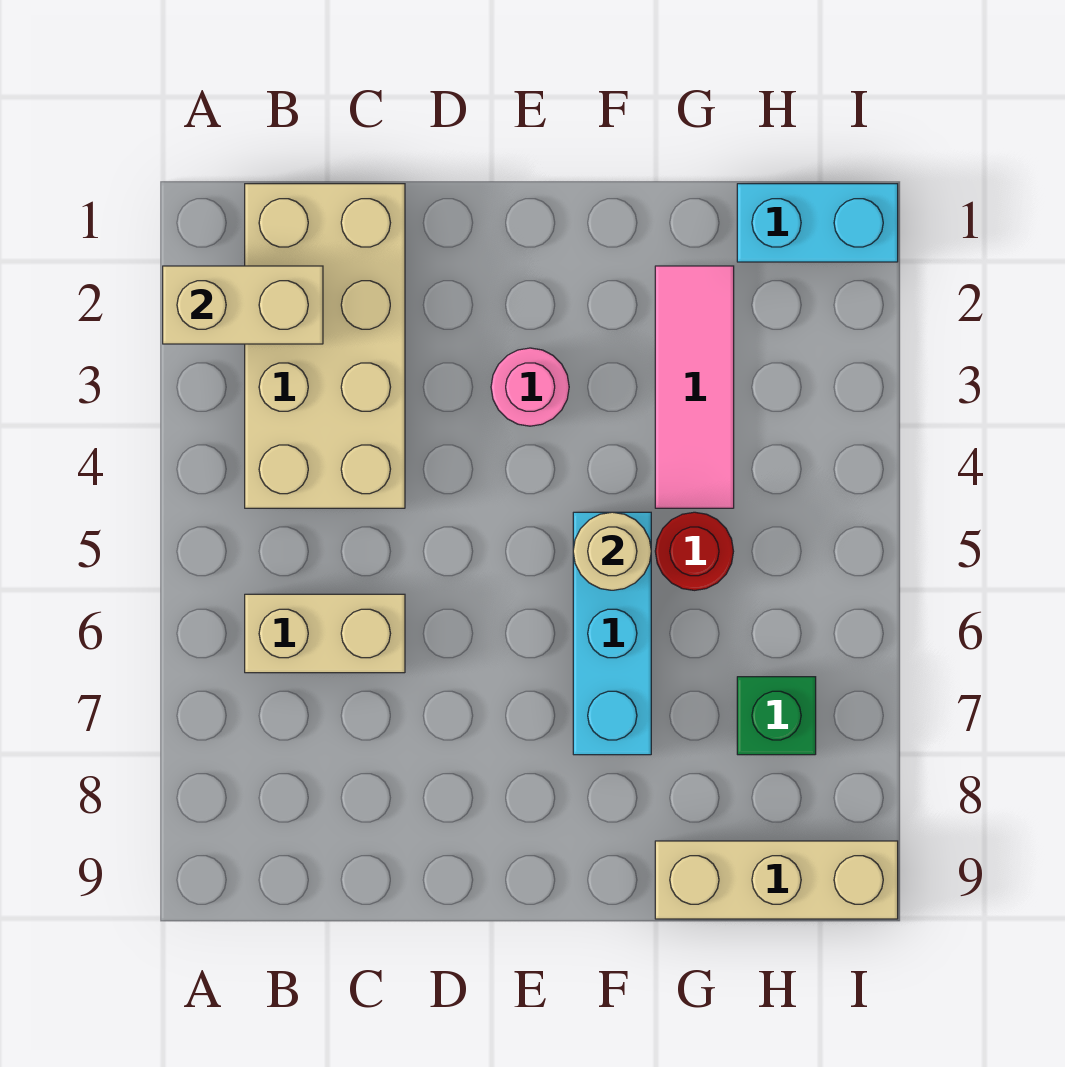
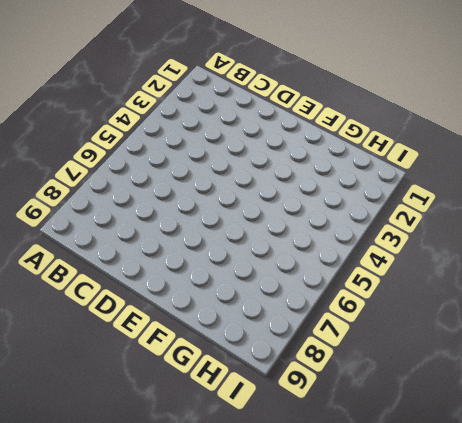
none -> tan 2x4 brick [245,184,405,508]
none -> tan 1x2 brick [245,594,405,673]

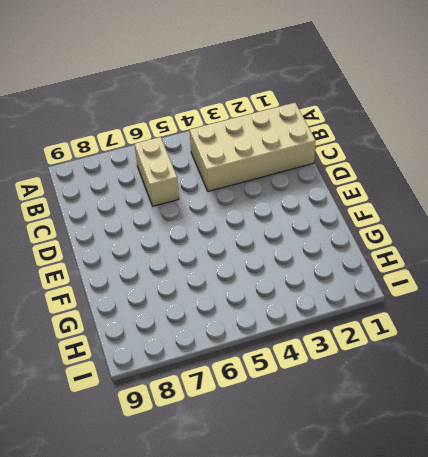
none -> pink 1x1 round brick [491,348,569,426]
none -> cyan 1x3 brick [573,512,651,755]

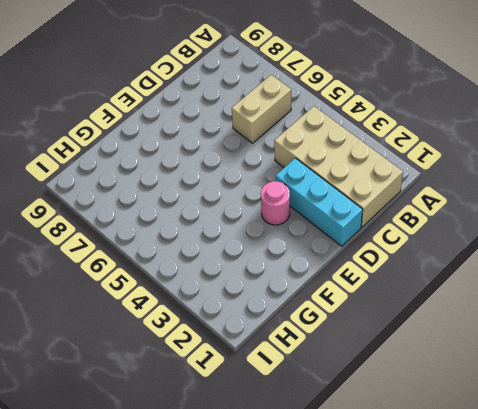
cyan 1x3 brick [276,158,363,246] -> cyan 1x3 brick moved to [573,512,651,755]
none -> pink 1x3 tile [655,266,734,508]
none -> red 1x1 round brick [655,512,733,590]

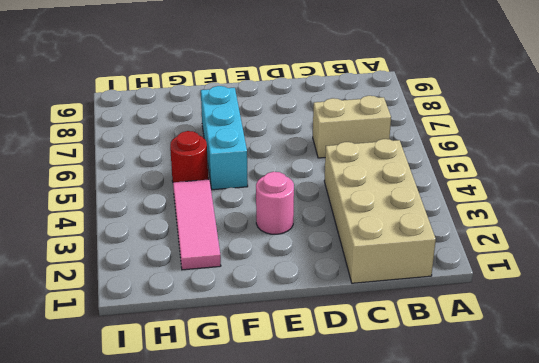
none -> tan 1x3 brick [655,841,898,919]
none -> cyan 1x2 brick [737,184,898,262]

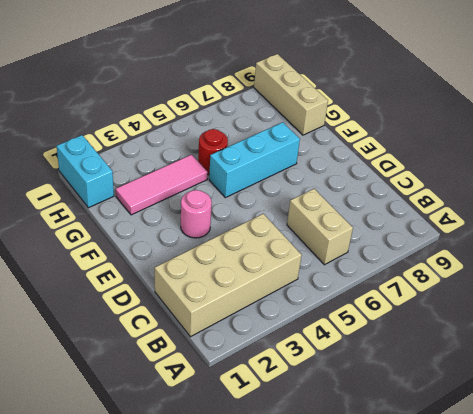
none -> green 1x1 brick [737,677,816,755]
none -> tan 1x2 brick [163,266,323,344]

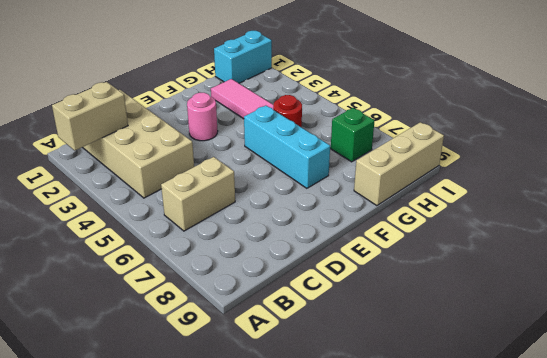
none -> tan 1x1 round brick [573,512,651,590]

